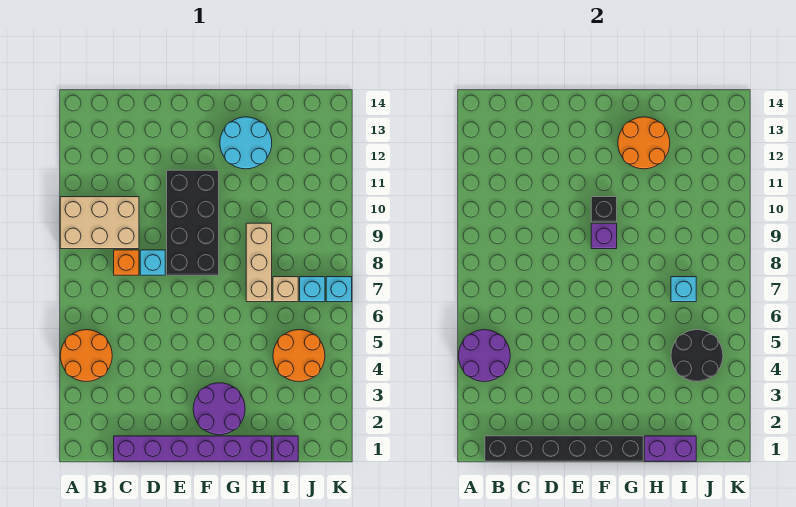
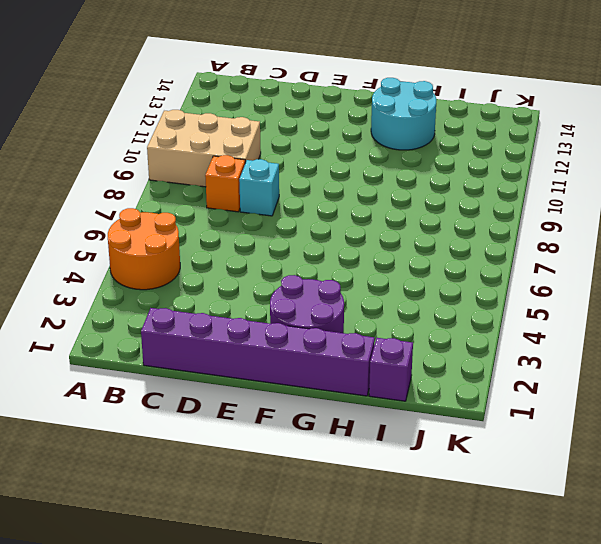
none -> black 2x4 brick [167,170,219,275]
none -> tan 1x3 brick [246,223,272,302]
none -> orange 2x2 round brick [273,330,325,382]

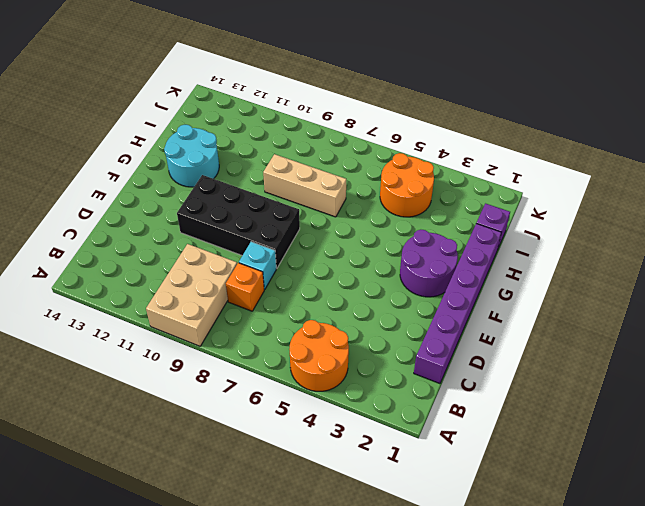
none -> tan 1x1 brick [273,277,298,302]
none -> cyan 1x1 brick [300,277,325,302]
none -> cyan 1x1 brick [326,277,352,302]

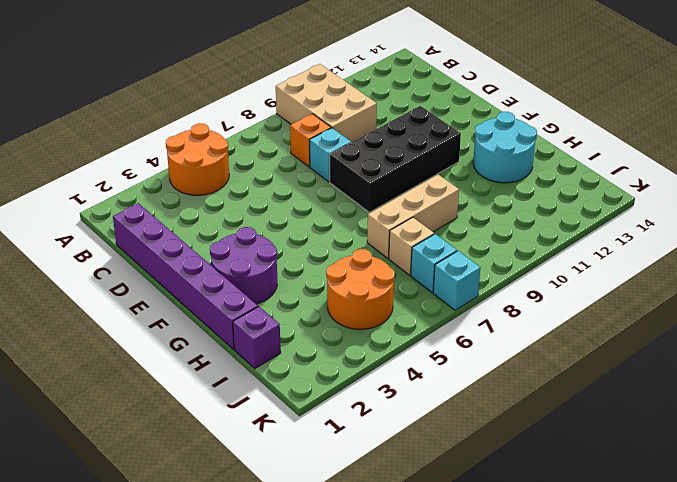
none -> purple 2x2 round brick [458,330,510,382]
none -> black 1x6 brick [485,436,643,461]
none -> purple 1x1 brick [591,223,617,249]

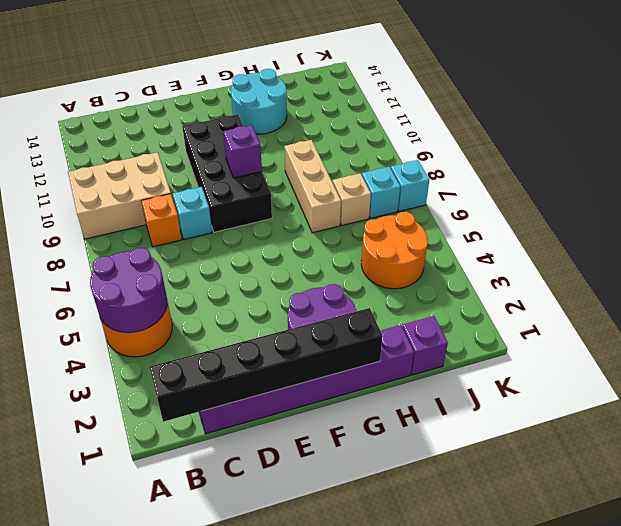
none -> black 1x1 brick [591,197,617,222]
none -> orange 2x2 round brick [618,117,670,169]
none -> purple 1x2 brick [644,436,696,461]

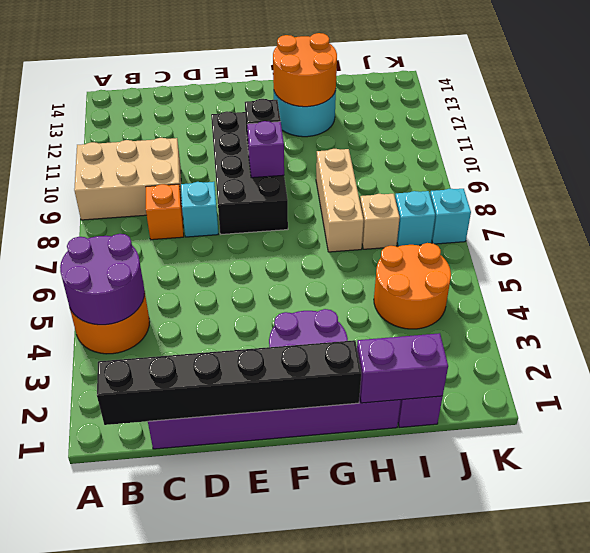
none -> black 2x2 round brick [671,330,723,382]
none -> cyan 1x1 brick [671,277,696,302]

